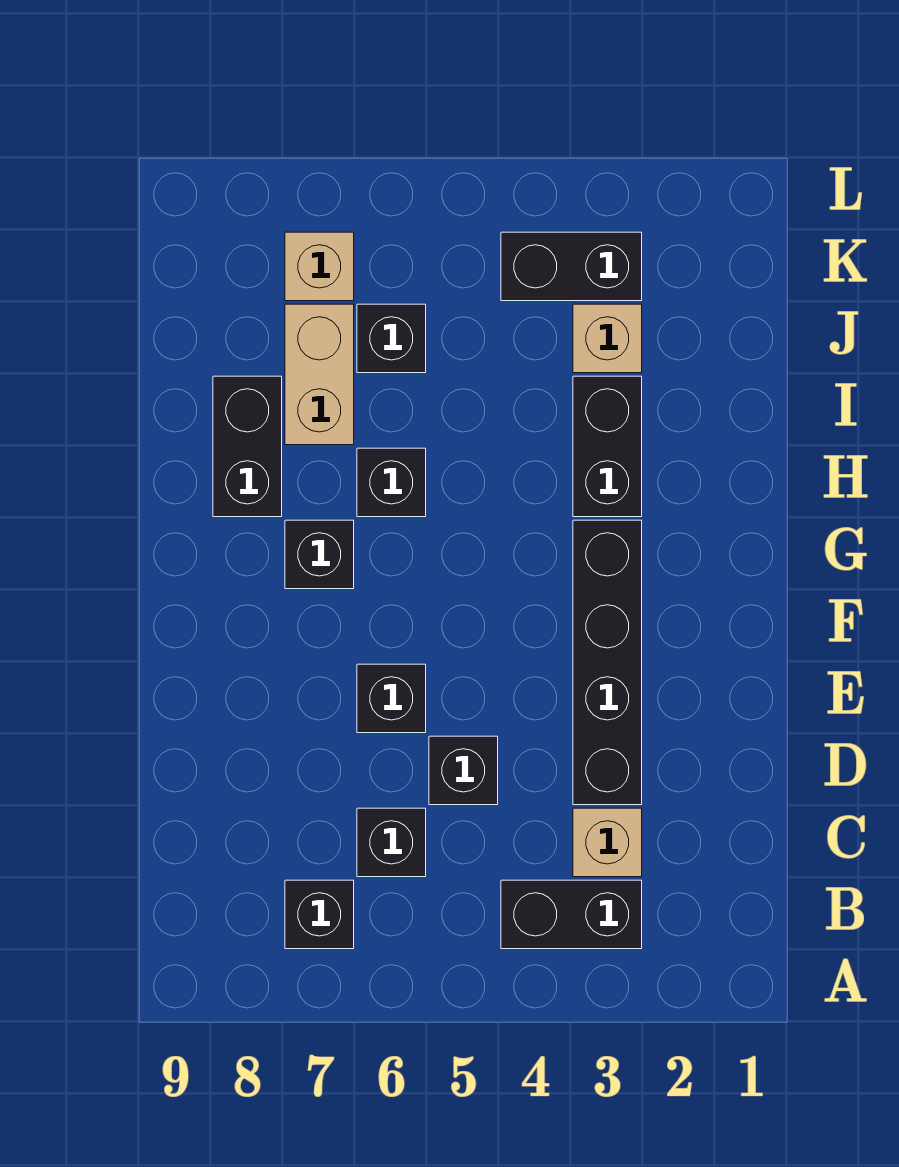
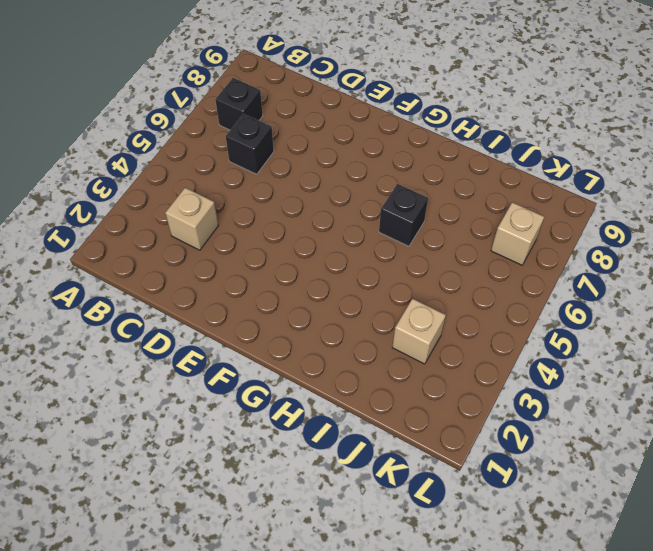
none -> black 1x2 brick [501,880,642,949]
none -> black 1x4 brick [573,520,642,805]
none -> black 1x1 brick [429,736,498,805]

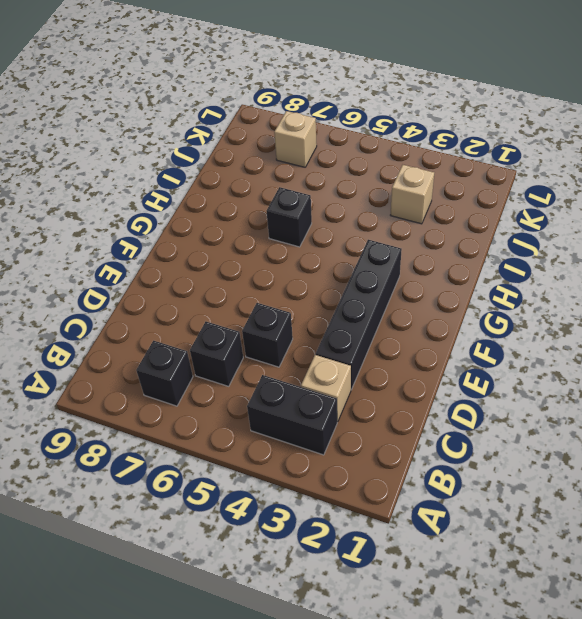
none -> black 1x1 brick [357,664,426,733]
none -> black 1x1 brick [285,520,354,589]
none -> black 1x2 brick [573,376,642,517]

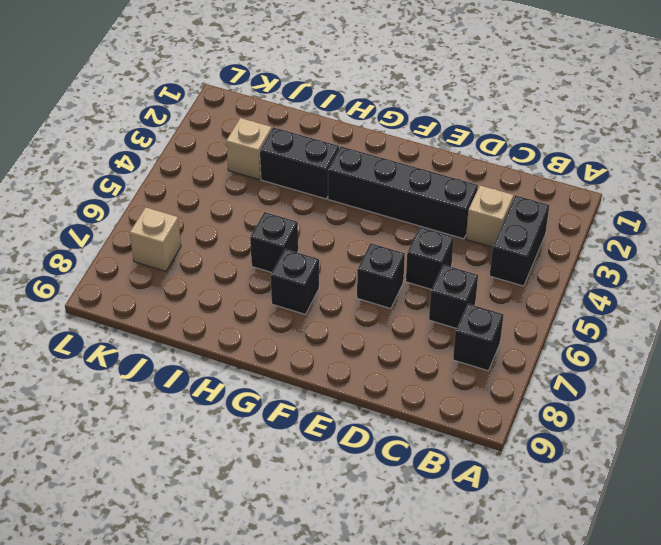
none -> black 1x2 brick [213,376,282,517]
none -> tan 1x2 brick [285,304,354,445]
none -> black 1x1 brick [357,304,426,373]

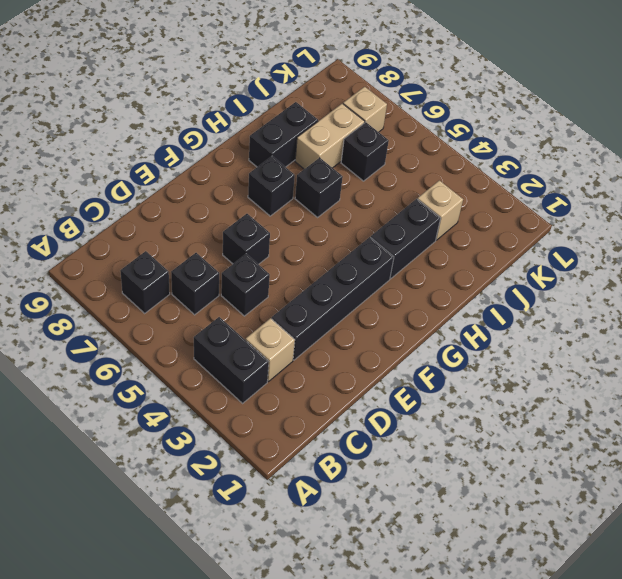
none -> black 1x2 brick [501,232,642,301]

